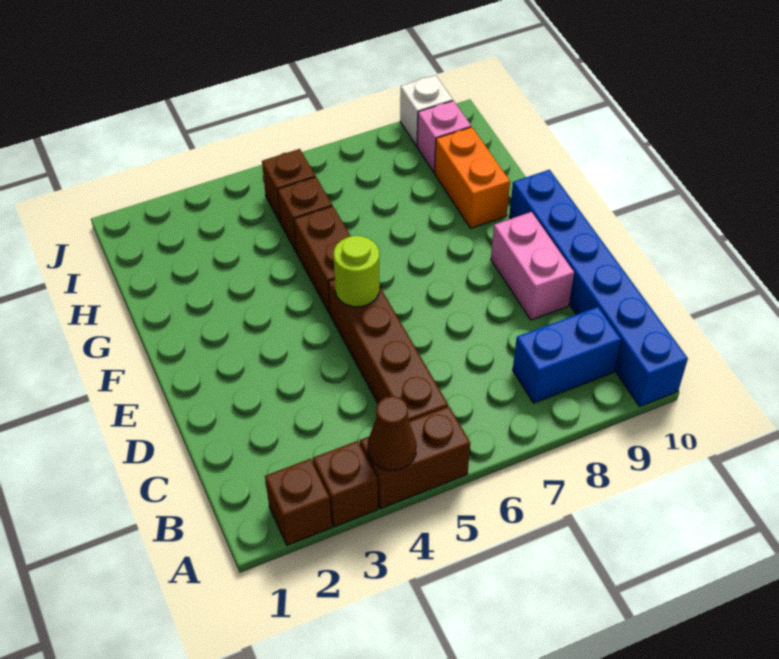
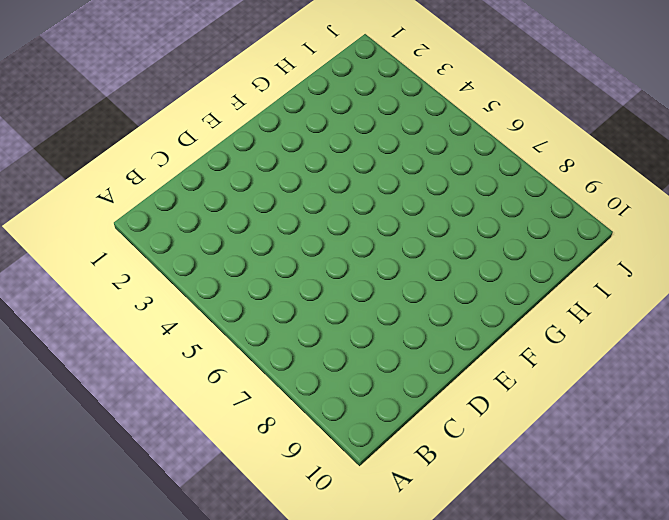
none -> brown 1x1 brick [265,459,332,545]
none -> brown 1x1 brick [313,441,378,527]
none -> brown 1x2 brick [360,406,470,509]

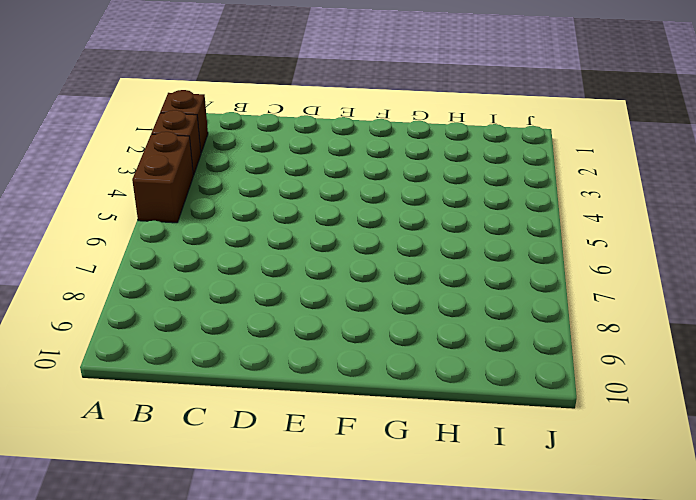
none -> blue 1x6 brick [509,170,688,406]
none -> brown 1x4 brick [328,279,448,421]
none -> blue 1x2 brick [513,307,621,403]

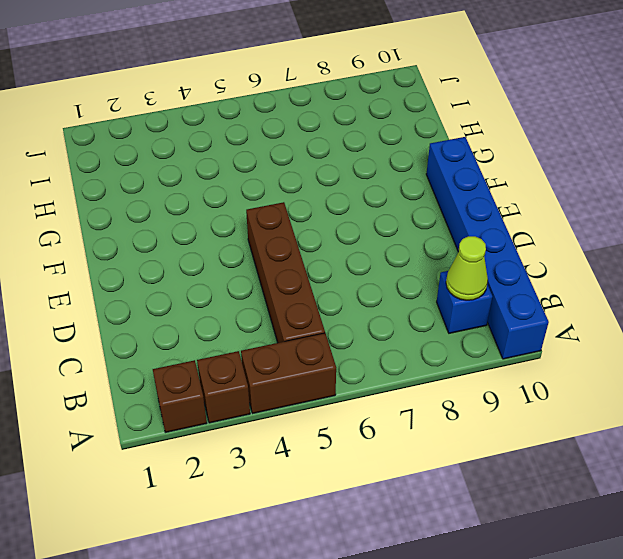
blue 1x1 brick [437,271,492,333] -> blue 1x2 brick [513,307,621,403]
lime 1x1 cone [446,236,488,300] -> none
none -> pink 1x2 brick [491,212,574,320]
none -> brown 1x2 brick [294,206,350,314]
none -> orange 1x2 brick [435,127,510,228]

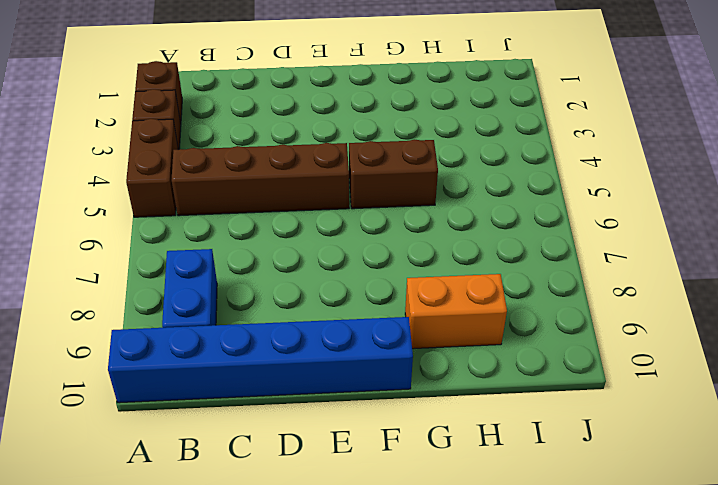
none -> pink 1x2 brick [491,212,574,320]
none -> brown 1x1 brick [278,177,332,252]
none -> brown 1x1 brick [262,149,315,223]

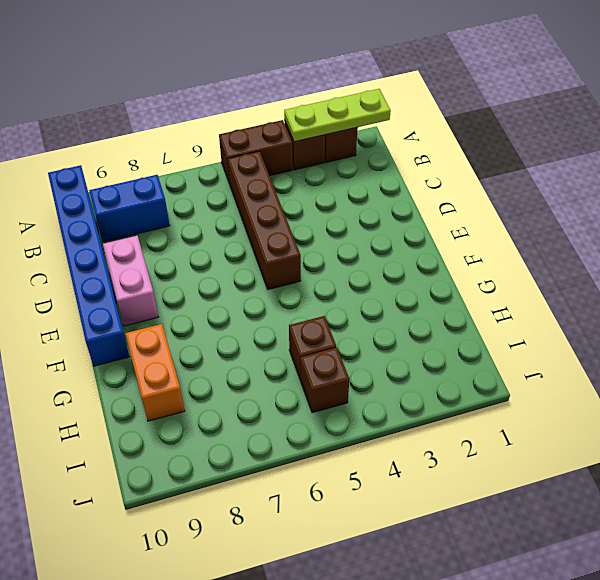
lime 1x3 plate [284,89,391,142] -> none
none -> brown 1x2 brick [294,206,350,314]
none -> pink 1x1 brick [417,101,471,172]
none -> white 1x1 brick [400,75,453,146]

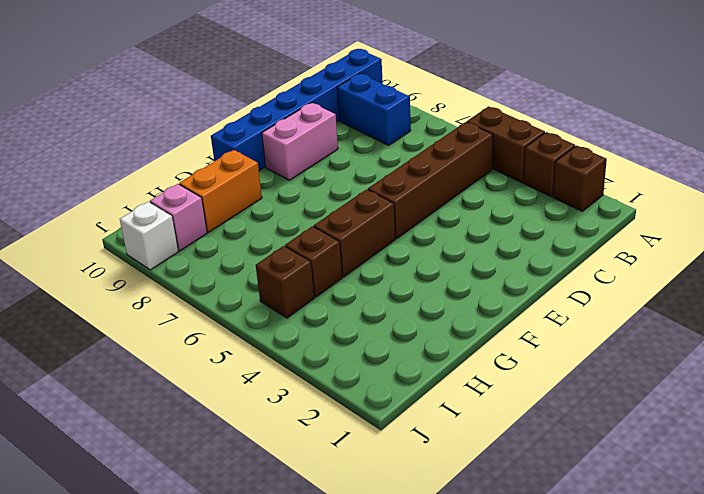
none -> brown 1x1 cone [368,396,416,470]
none -> lime 1x1 round brick [333,236,380,307]

